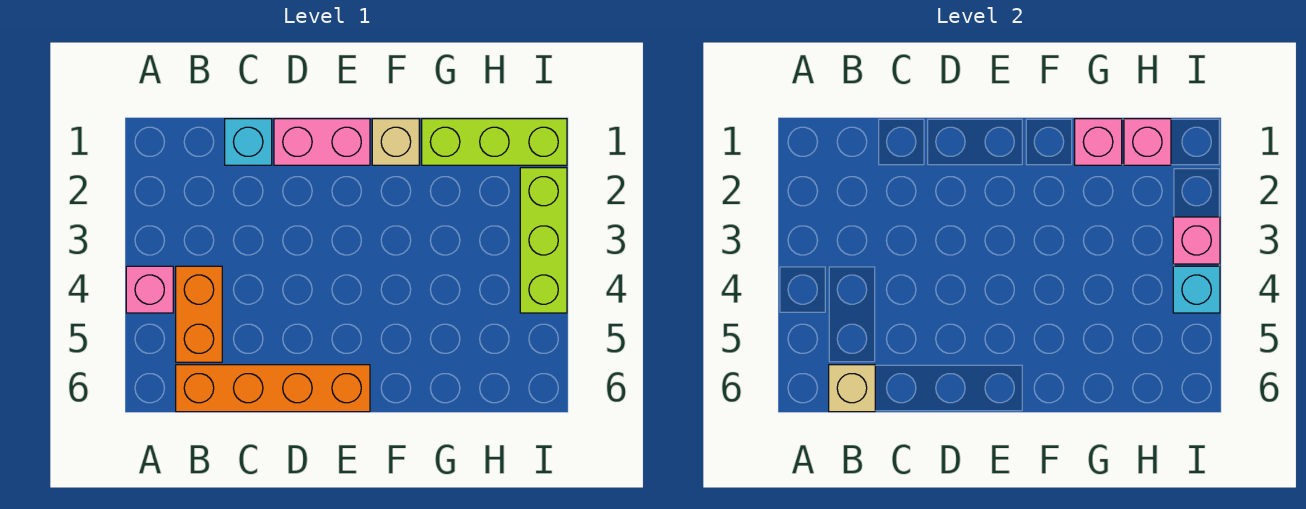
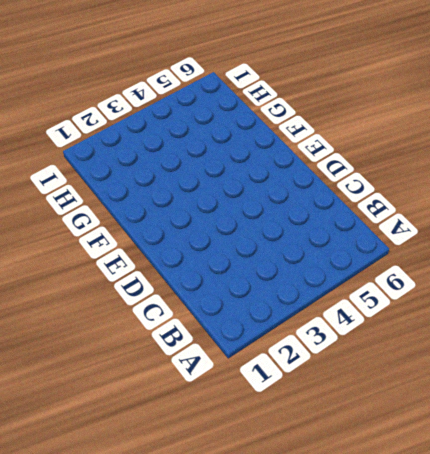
none -> pink 1x1 brick [126,266,173,313]
none -> orange 1x2 brick [176,266,222,362]
none -> orange 1x4 brick [176,365,370,412]

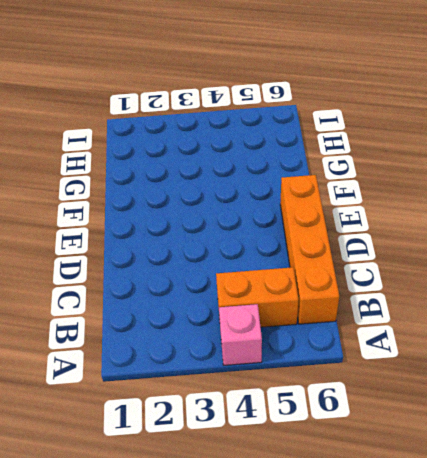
none -> cyan 1x1 brick [225,119,272,165]
none -> pink 1x2 brick [274,119,370,165]
none -> tan 1x1 brick [372,119,419,165]

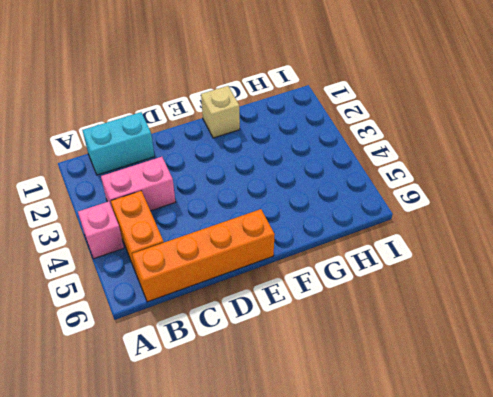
cyan 1x2 brick [82,112,154,175] -> cyan 1x1 brick [225,119,272,165]
pink 1x2 brick [101,157,175,211] -> pink 1x2 brick moved to [274,119,370,165]
none -> lime 1x3 brick [422,119,567,165]
none -> lime 1x3 brick [520,168,567,313]
none -> tan 1x1 brick [829,365,875,412]

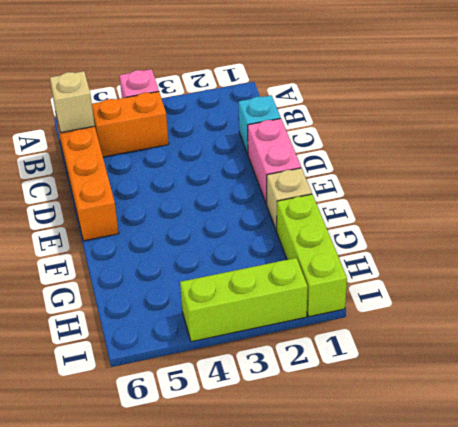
none -> pink 1x1 brick [1075,119,1122,165]
none -> pink 1x1 brick [1124,119,1171,165]
none -> pink 1x1 brick [1173,217,1220,264]

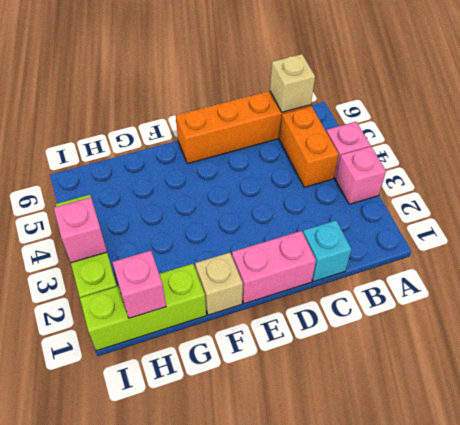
pink 1x1 brick [336,146,386,204] -> pink 1x1 brick moved to [1075,119,1122,165]
none -> cyan 1x1 brick [1173,266,1220,313]

